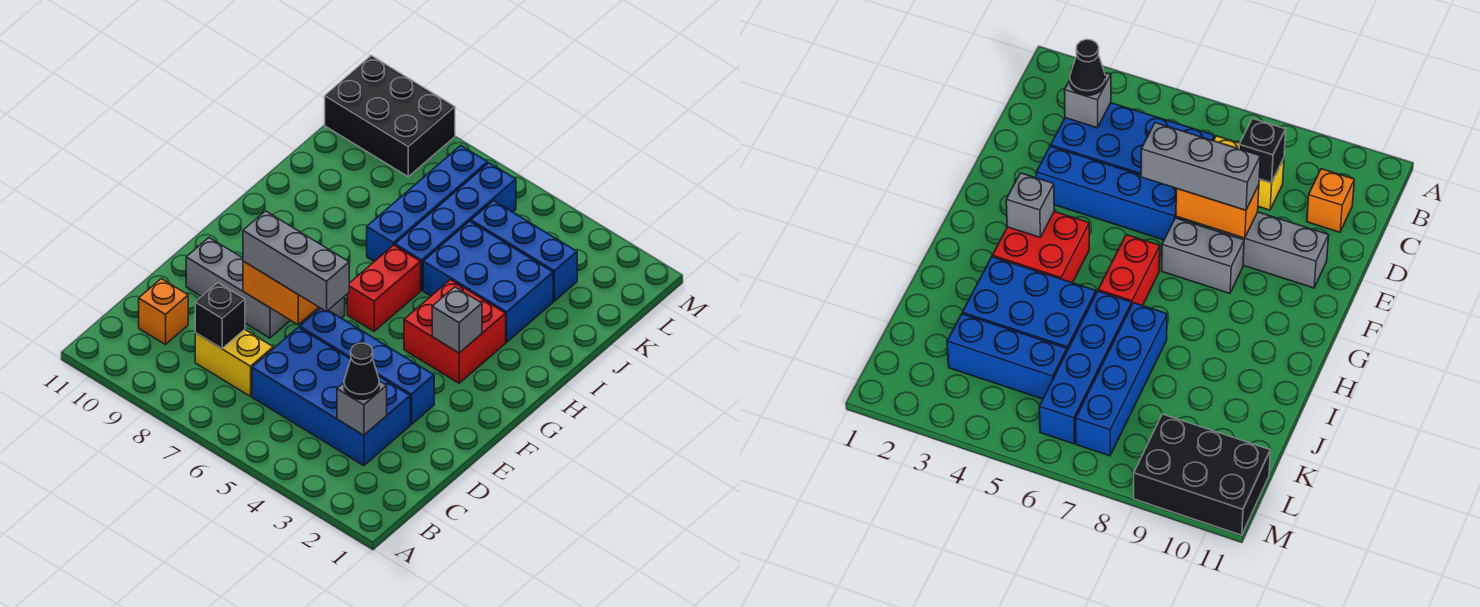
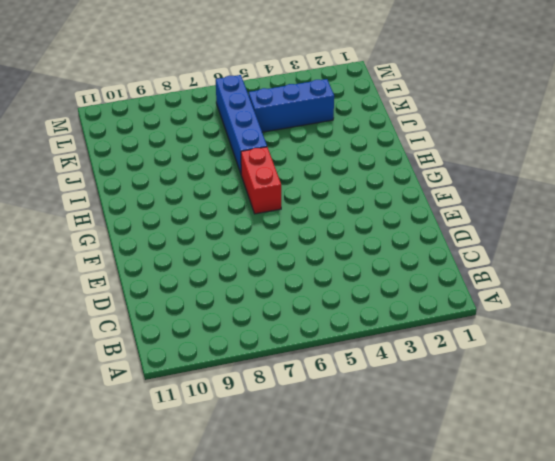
none -> blue 2x4 brick [252,327,410,466]
none -> yellow 1x2 brick [195,330,273,396]
none -> orange 1x1 brick [139,279,188,345]

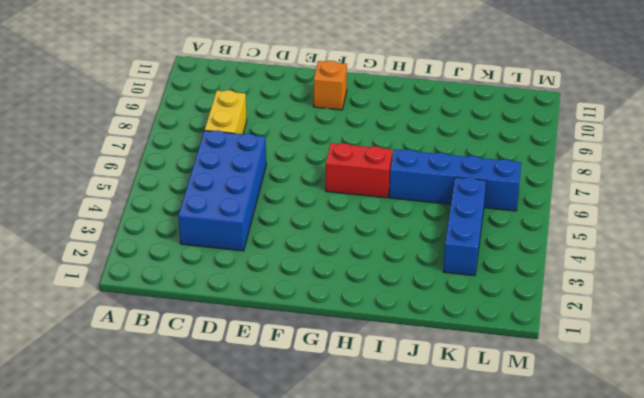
orange 1x1 brick [314,61,347,110] -> orange 1x1 brick moved to [139,279,188,345]
none -> blue 1x4 brick [300,308,434,425]
none -> grey 1x3 brick [186,238,290,338]
none -> grey 1x2 brick [1162,218,1244,293]

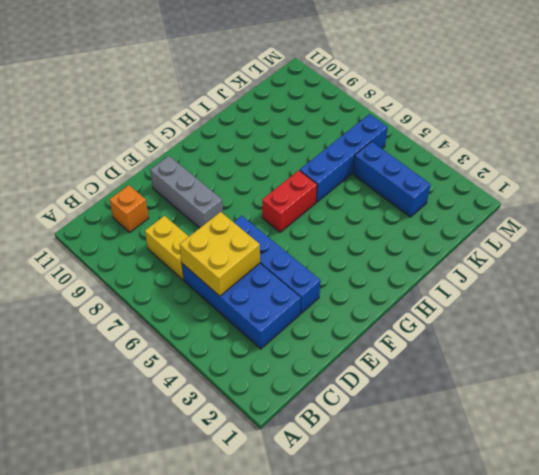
yellow 2x2 brick [180,212,260,296] -> none
none -> grey 1x2 brick [1162,218,1244,293]
none -> red 2x2 brick [404,280,506,383]
none -> blue 2x3 brick [423,221,553,342]

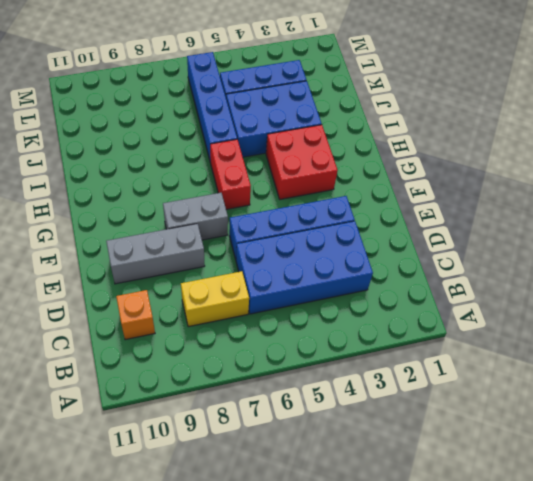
none -> blue 1x4 brick [367,145,488,261]
none -> black 2x3 brick [325,56,455,177]
none -> grey 1x1 brick [337,381,387,435]

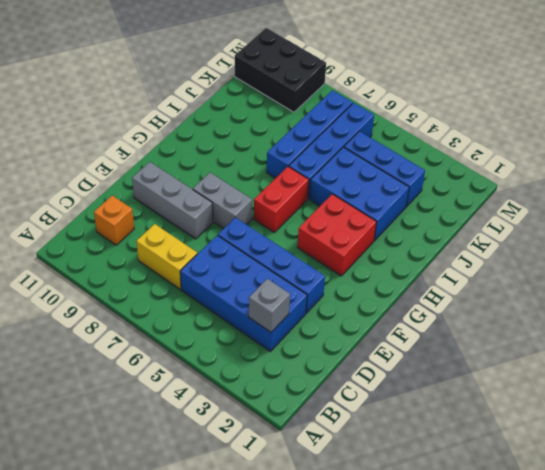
none -> black 1x1 brick [195,283,245,349]
none -> orange 1x2 brick [243,261,318,325]
none -> grey 1x1 brick [432,287,482,353]

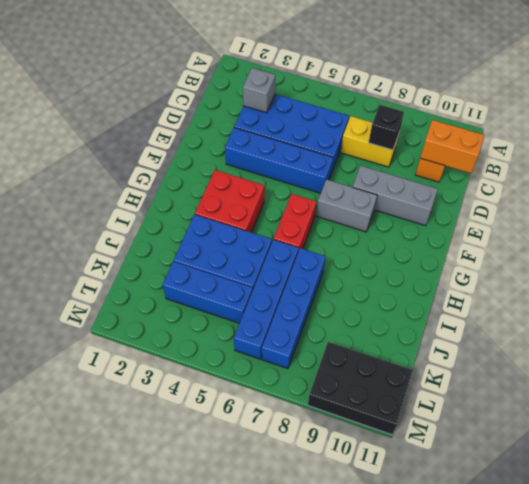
orange 1x2 brick [420,120,484,173] -> orange 1x2 brick moved to [243,261,318,325]
none -> grey 1x1 brick [432,287,482,353]
none -> black 1x1 cone [344,343,379,400]
none -> grey 1x3 brick [243,211,349,312]

